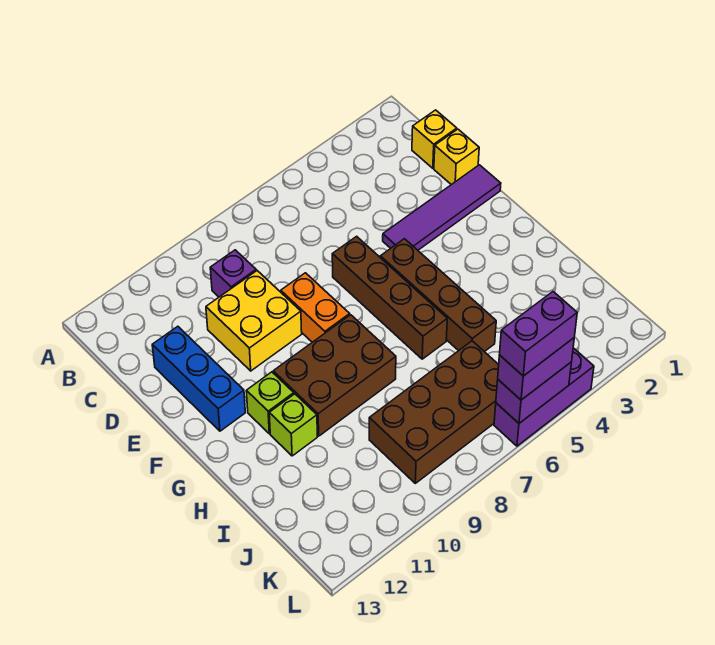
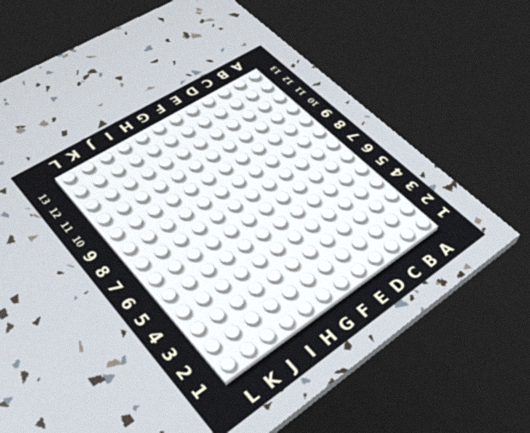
none -> yellow 1x1 brick [412,110,457,168]
none -> purple 1x1 brick [210,250,256,297]
none -> yellow 1x1 brick [434,129,479,185]

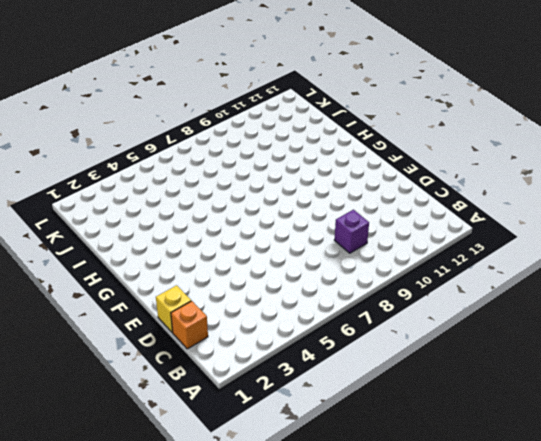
orange 1x1 brick [171,301,208,349] -> yellow 1x1 brick [412,110,457,168]
none -> yellow 2x2 brick [206,271,302,371]
none -> blue 1x3 brick [152,326,245,431]
none -> purple 1x4 tile [383,165,501,250]

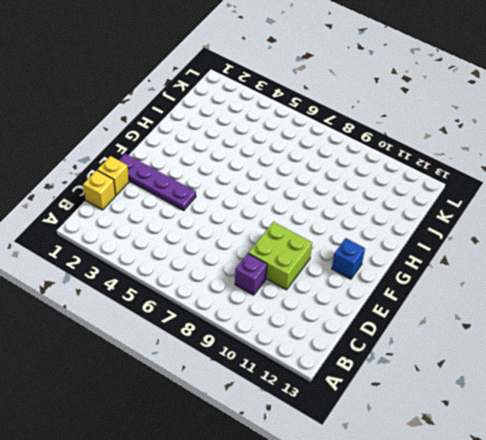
lime 2x2 brick [249,222,312,290] -> yellow 2x2 brick [206,271,302,371]
purple 1x4 plate [119,154,196,210] -> purple 1x4 tile [383,165,501,250]
blue 1x1 brick [332,238,365,279] -> blue 1x3 brick [152,326,245,431]
none -> brown 1x4 brick [332,236,447,359]
none -> orange 1x2 brick [281,273,350,342]
none -> brown 1x4 brick [380,239,496,352]

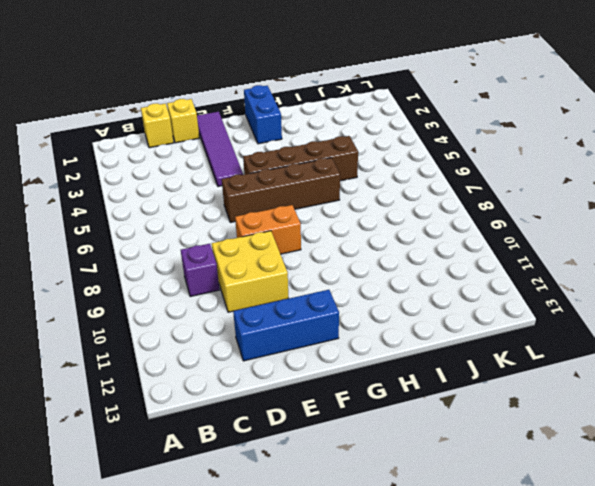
blue 1x2 brick [244,85,282,144] -> none
none -> brown 2x3 brick [273,315,396,436]
none -> lime 1x1 brick [246,372,294,434]
none -> lime 1x1 brick [269,394,317,456]

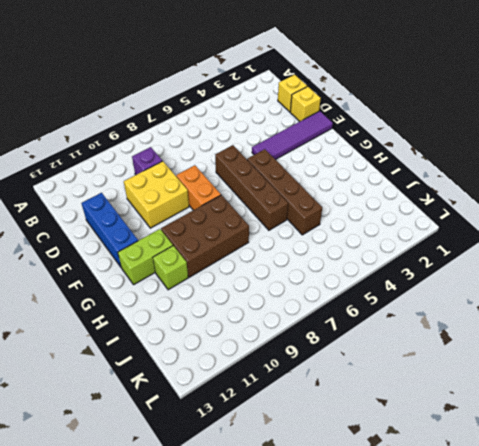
lime 1x2 brick [118,229,173,284] -> lime 1x1 brick [246,372,294,434]
none -> brown 2x4 brick [369,341,499,483]
none -> purple 1x3 brick [494,348,594,446]
none -> purple 1x2 brick [496,362,572,423]

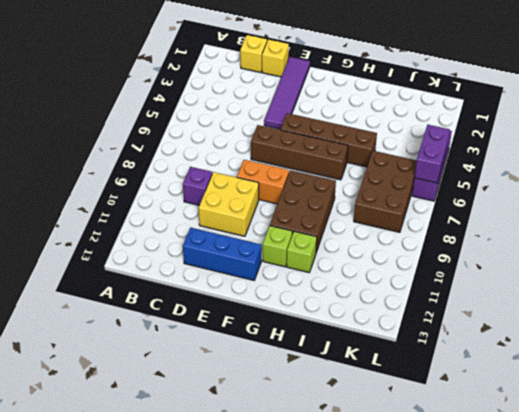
brown 2x3 brick [354,151,417,232] -> brown 2x4 brick [369,341,499,483]
none -> purple 1x2 brick [498,338,574,400]
none -> purple 1x2 brick [500,292,577,376]

